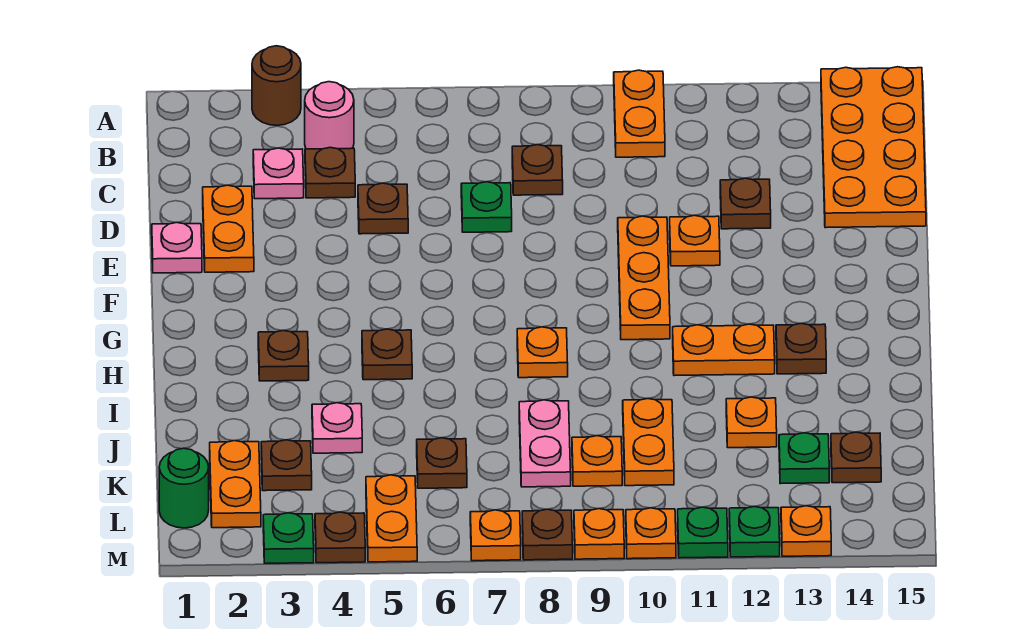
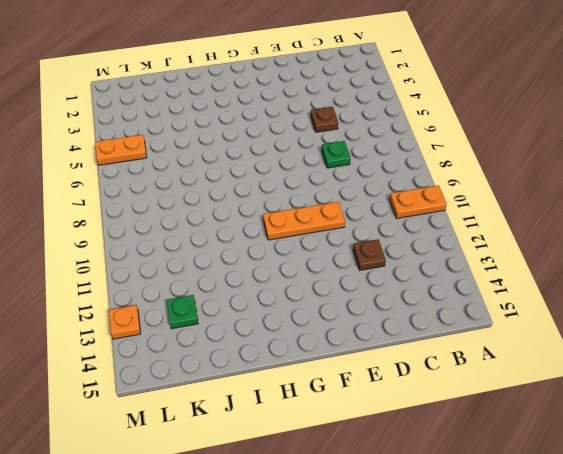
none -> brown 1x1 round brick [252,46,301,125]
none -> orange 2x4 plate [821,67,926,228]
none -> pink 1x1 round brick [305,82,354,149]
none -> pink 1x1 plate [253,148,304,199]

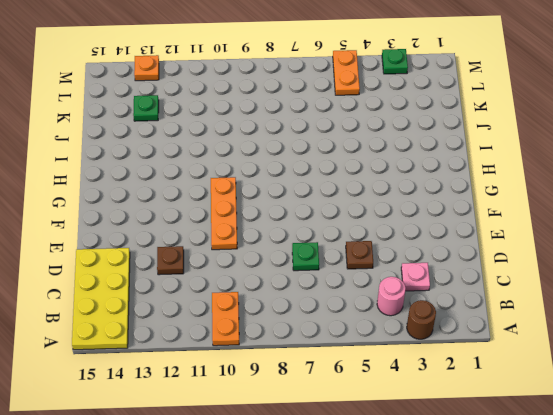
yellow 2x4 plate [72,248,130,350] -> orange 2x4 plate [821,67,926,228]
none -> brown 1x1 plate [305,147,355,198]
none -> brown 1x1 plate [512,145,563,195]
none -> orange 1x2 plate [203,185,254,272]
none -> pink 1x1 plate [152,222,202,273]

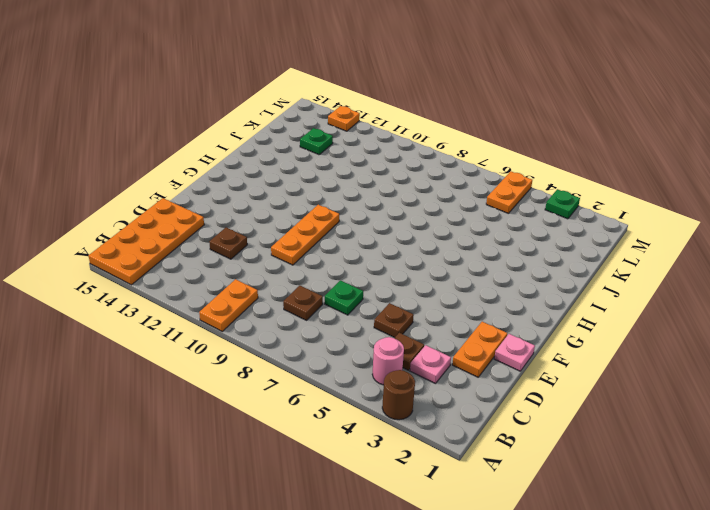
none -> orange 1x1 plate [670,215,720,266]
none -> brown 1x1 plate [258,330,309,381]
none -> brown 1x1 plate [362,329,412,380]
none -> orange 1x1 plate [517,327,568,378]

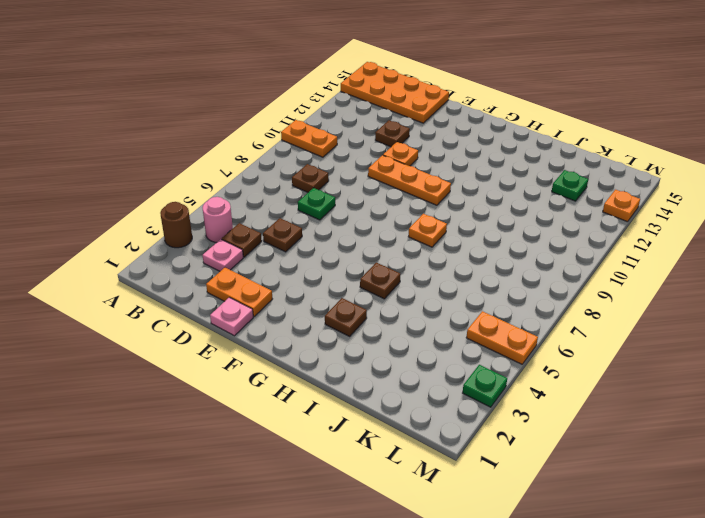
none -> orange 1x2 plate [673,324,775,376]
none -> brown 1x1 plate [776,323,826,374]
none -> pink 1x1 plate [312,403,362,453]
none -> pink 1x2 plate [519,400,571,487]

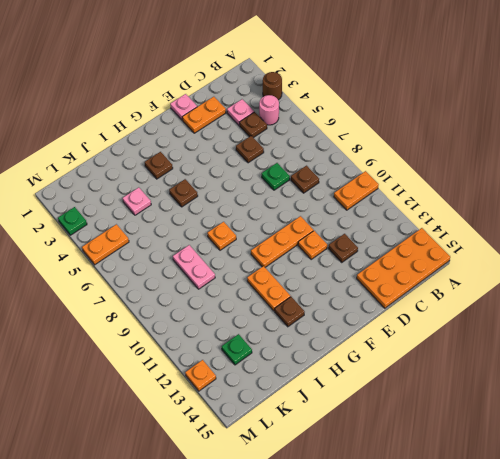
pink 1x2 plate [173,245,215,289] -> pink 1x2 plate turned to [519,400,571,487]
none -> orange 1x2 plate [623,398,674,486]
none -> orange 1x1 plate [726,397,777,448]
none -> orange 1x2 plate [210,441,261,528]
none -> brown 1x1 plate [261,440,312,491]

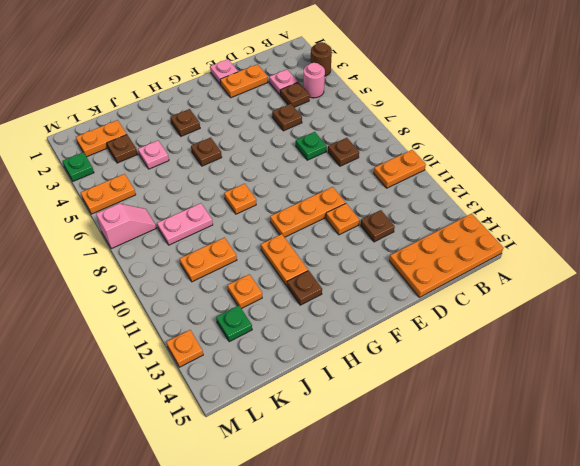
pink 1x2 slope [96,204,156,249] -> orange 1x1 plate [470,510,521,561]
none -> brown 1x1 plate [417,438,467,488]
none -> orange 1x1 plate [572,436,622,486]
none -> brown 1x1 plate [831,432,881,483]
none -> green 1x1 round brick [159,448,209,528]

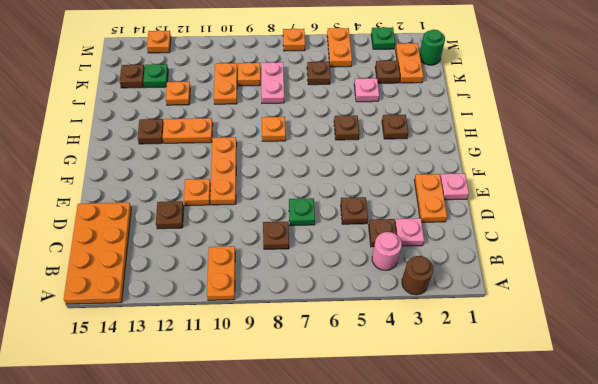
none -> brown 1x1 plate [315,512,365,563]
none -> brown 1x1 plate [522,509,573,560]
none -> orange 1x1 plate [574,509,624,559]
none -> orange 1x1 plate [626,508,676,559]

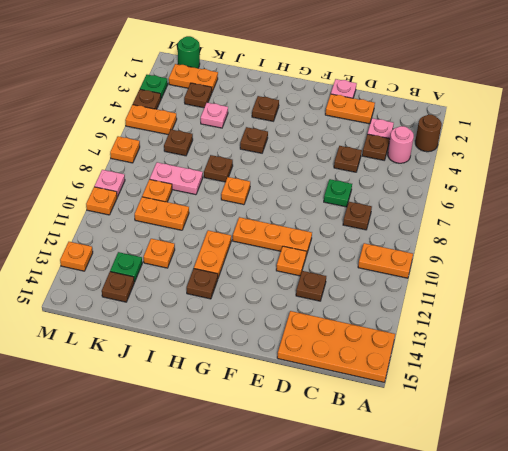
brown 1x1 plate [204,155,233,182] -> brown 1x1 plate moved to [522,509,573,560]
pink 1x1 plate [94,170,125,197] -> orange 1x1 plate [574,509,624,559]
none -> green 1x1 plate [678,507,728,558]
none -> green 1x1 plate [729,506,780,557]

